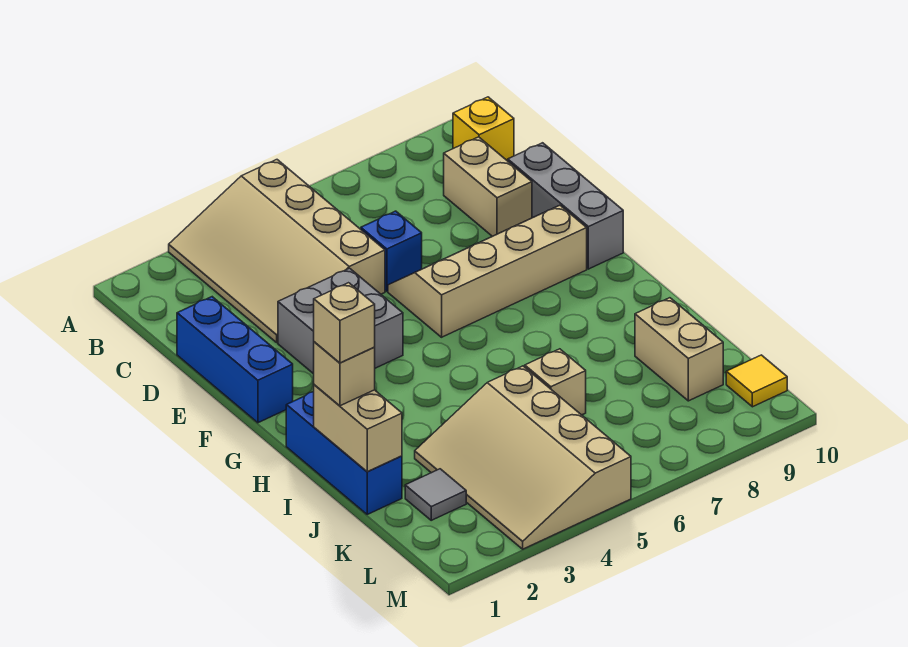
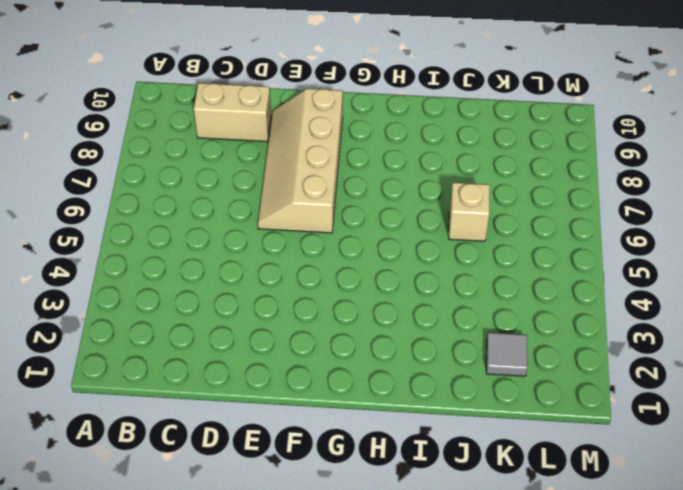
none -> tan 3x4 slope [169,160,385,342]
none -> yellow 1x1 brick [453,97,514,161]
none -> blue 1x3 brick [177,297,293,423]

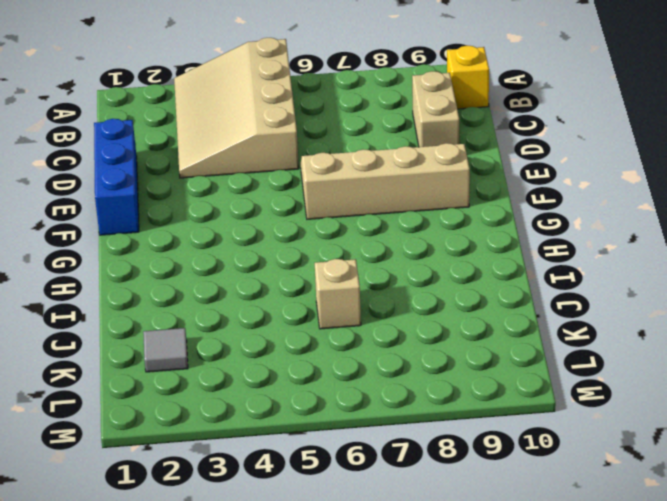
none -> blue 1x1 brick [361,211,422,291]
none -> grey 1x3 brick [508,143,623,269]
none -> grey 2x2 brick [278,268,403,374]

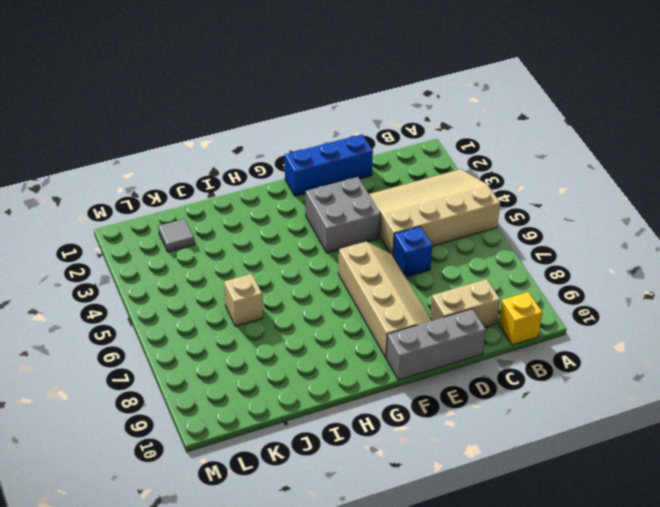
none -> blue 1x3 brick [286,392,402,514]
none -> tan 3x4 slope [415,366,631,549]
none -> tan 1x2 brick [635,298,723,401]

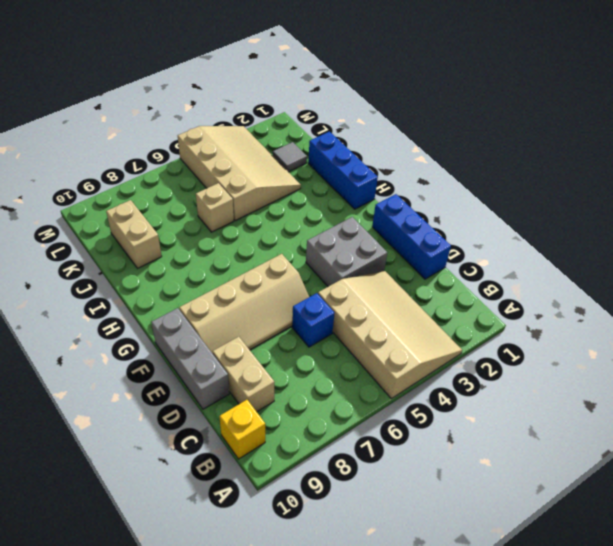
none -> yellow 1x1 tile [726,355,787,407]
none -> tan 1x2 brick [314,385,402,472]
none -> tan 1x1 brick [314,342,375,406]

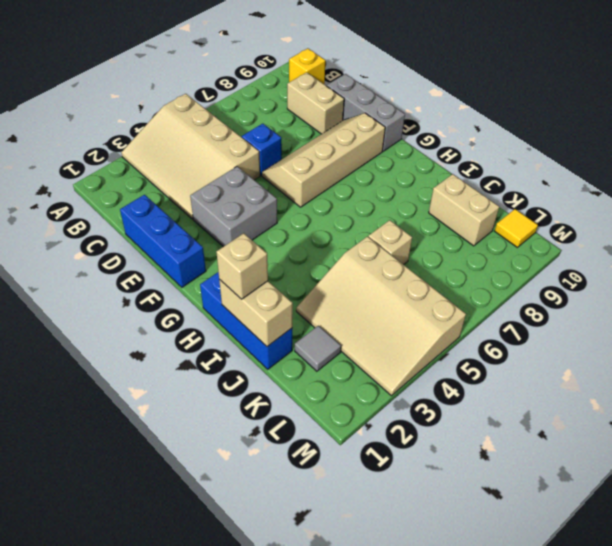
none -> tan 1x1 brick [314,283,375,363]

